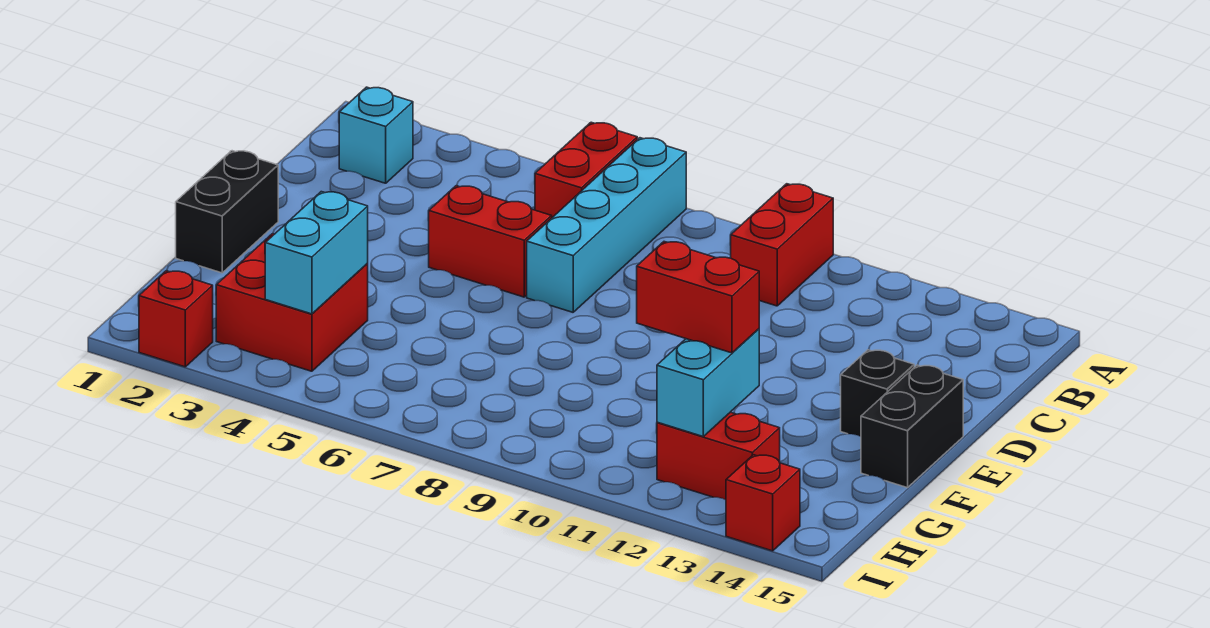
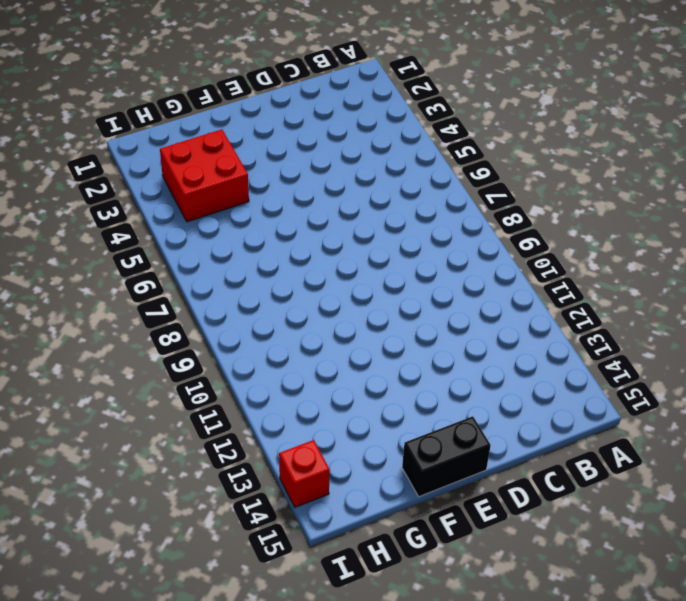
none -> red 1x2 brick [535,122,637,217]
none -> cyan 1x4 brick [527,138,686,312]
none -> red 1x2 brick [731,184,833,306]

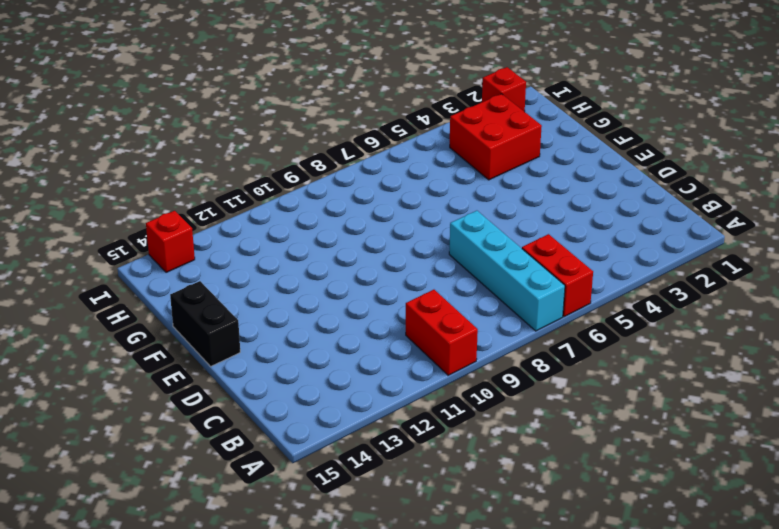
none -> cyan 1x1 brick [339,87,413,183]
none -> red 1x2 brick [428,186,552,297]
none -> black 1x2 brick [176,151,278,273]

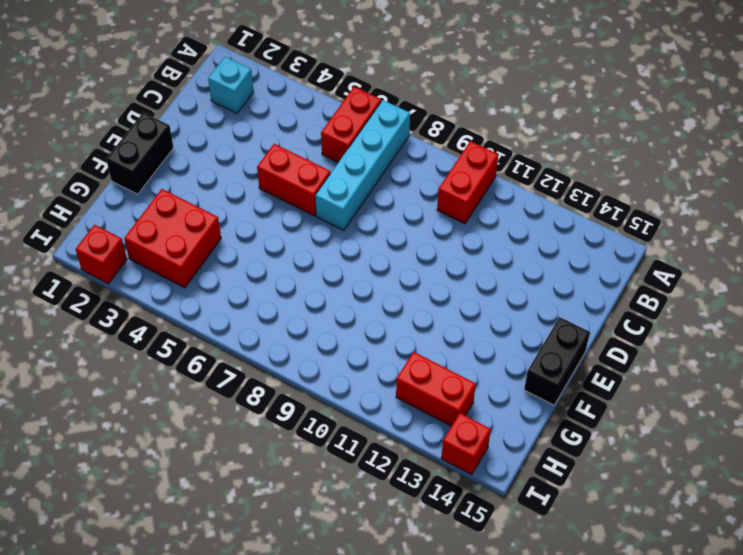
none -> black 1x1 brick [841,350,914,437]
none -> cyan 1x2 brick [265,192,368,314]
none -> cyan 1x2 brick [657,329,759,436]

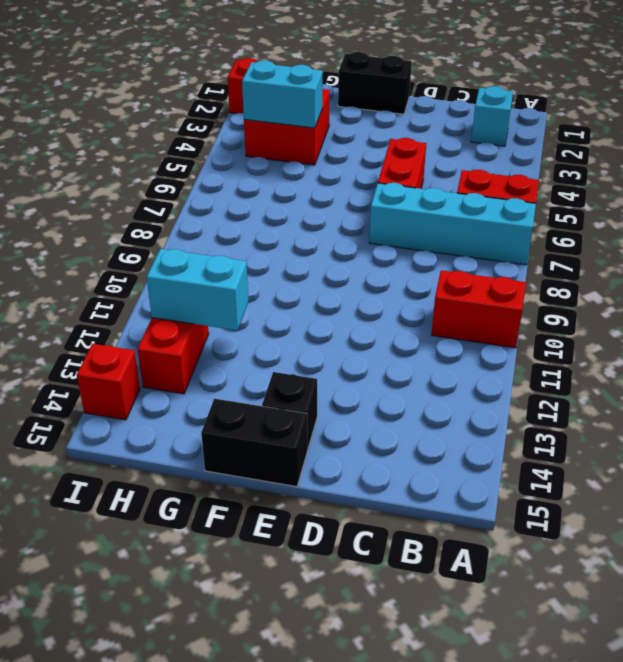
none -> red 1x2 brick [637,242,759,353]

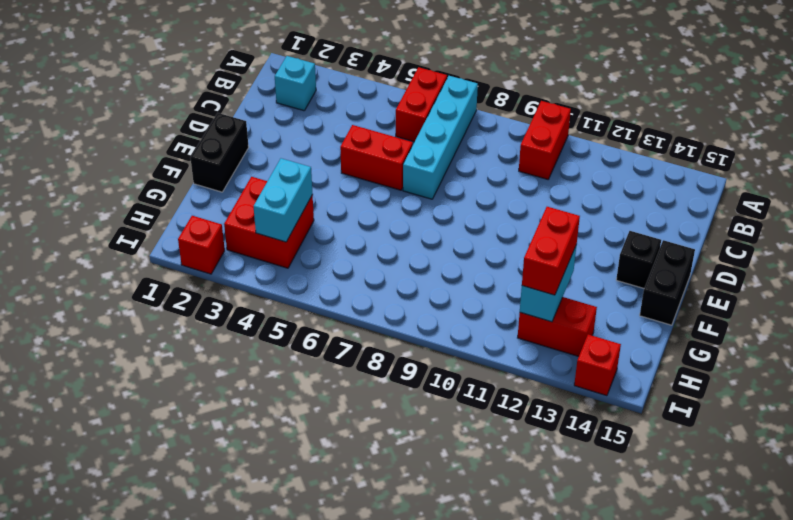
red 1x2 brick [522,207,580,295] -> red 1x2 brick turned to [637,242,759,353]

